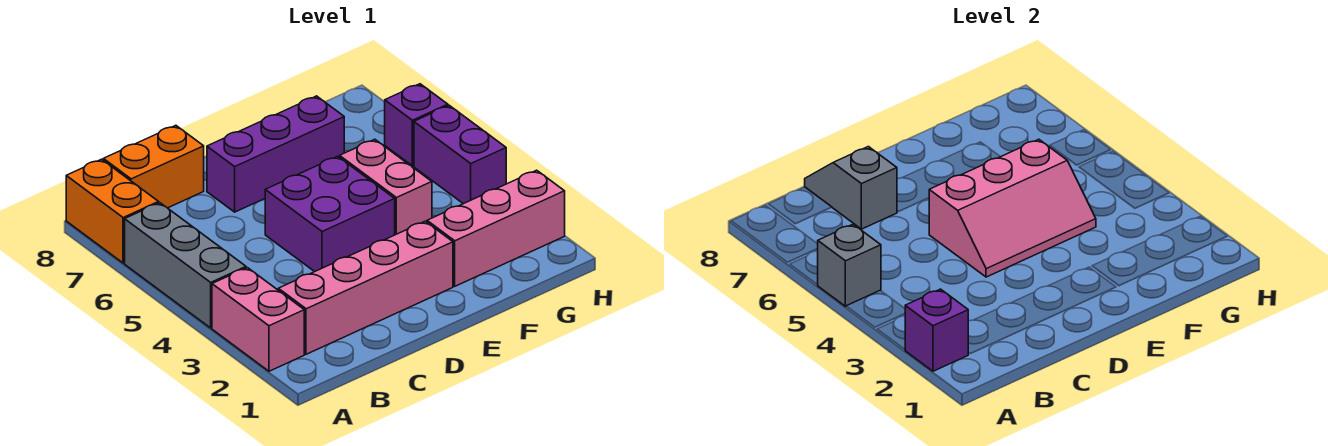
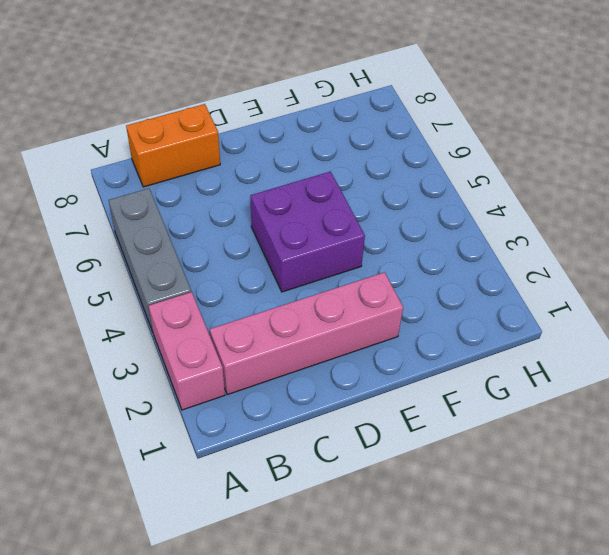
none -> orange 1x2 brick [66,159,159,263]
none -> purple 1x3 brick [207,96,344,212]
none -> pink 1x3 brick [427,170,565,286]

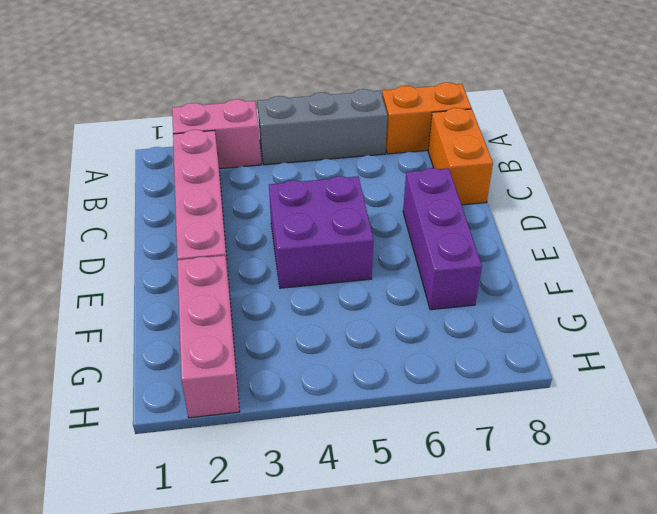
none -> pink 1x2 brick [340,139,432,235]
none -> purple 1x2 brick [414,105,506,204]
none -> purple 1x1 brick [385,84,448,166]

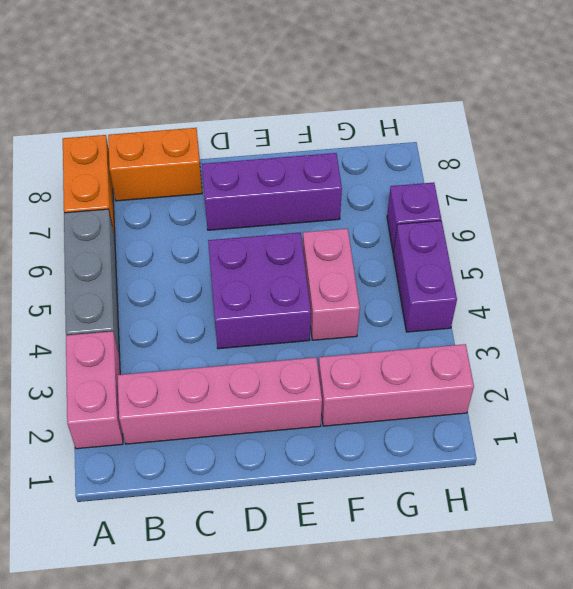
none -> purple 1x1 brick [905,289,969,371]
none -> grey 1x1 brick [818,224,881,306]
none -> grey 1x2 slope [805,147,897,229]

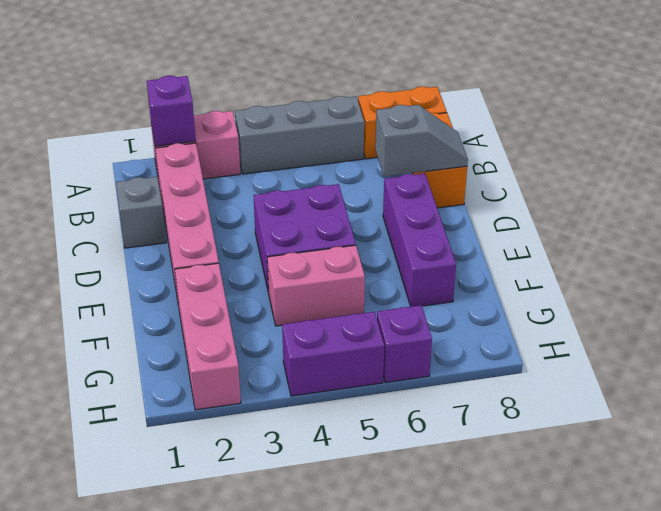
grey 1x1 brick [116,177,166,248] -> grey 1x1 brick moved to [818,224,881,306]
none -> pink 2x3 slope [929,139,1096,277]

